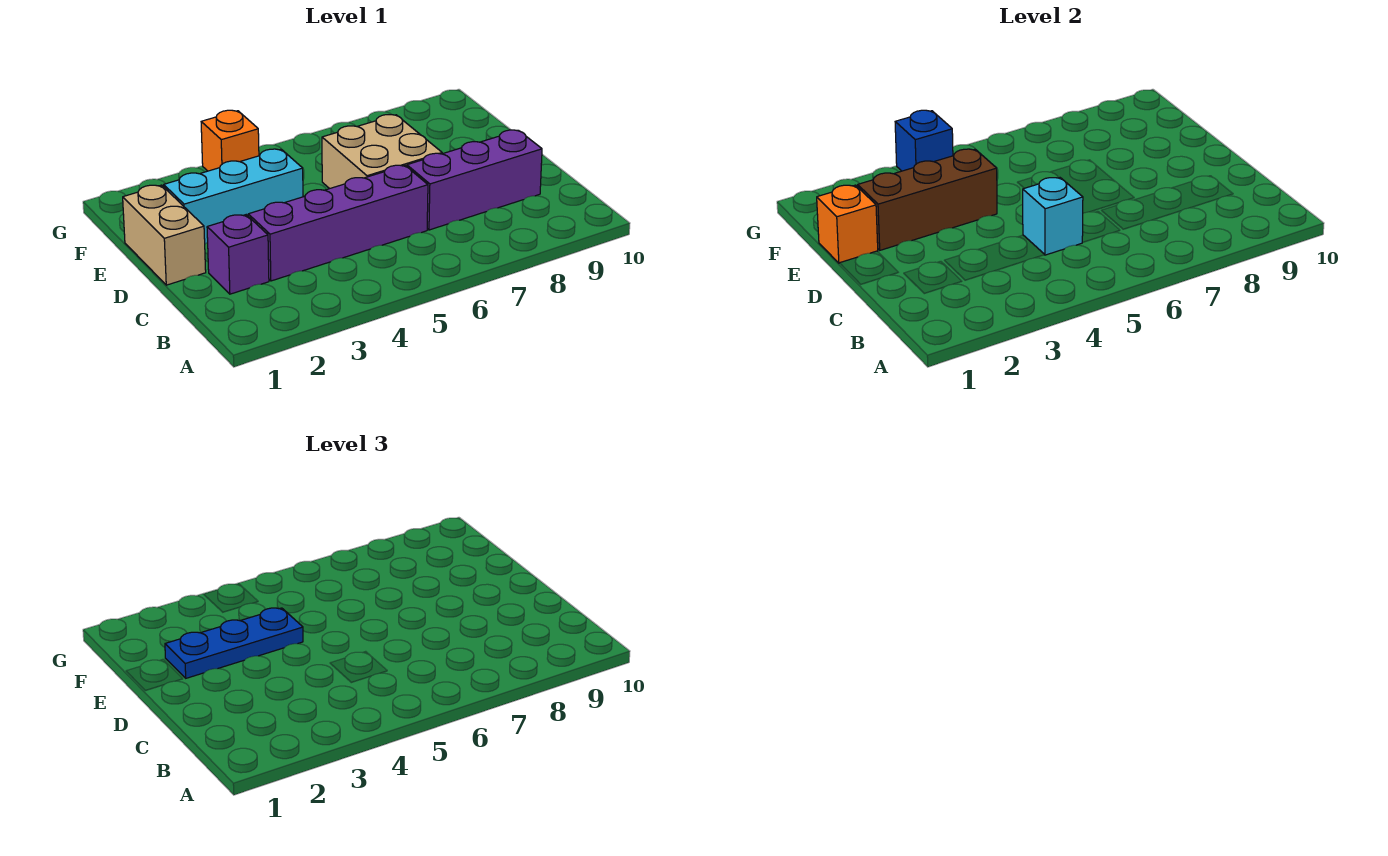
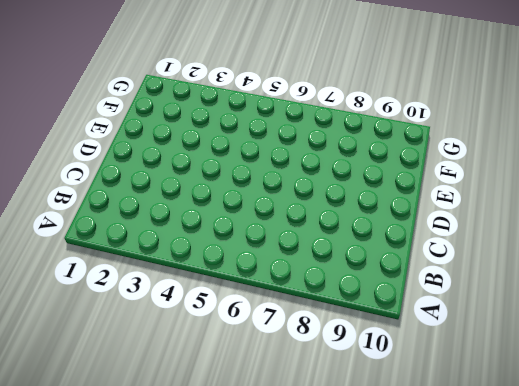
none -> purple 1x1 brick [207,215,269,294]
none -> purple 1x4 brick [248,165,428,281]
none -> purple 1x3 brick [407,130,542,230]

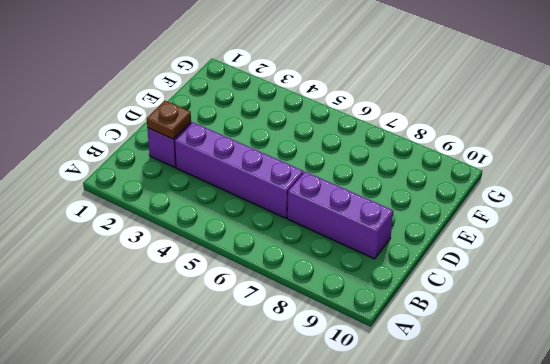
brown 1x1 plate [147,101,191,139] -> none
none -> tan 1x2 brick [123,185,206,285]
none -> tan 2x2 brick [322,115,442,189]
none -> cyan 1x3 brick [164,149,303,244]

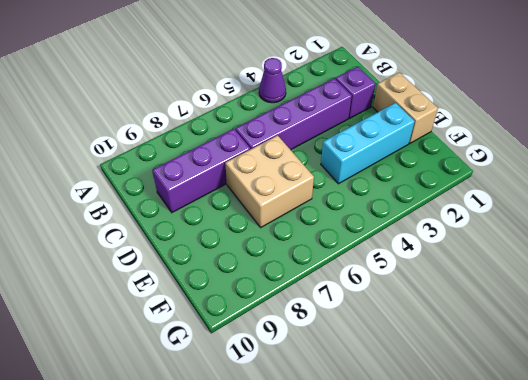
purple 1x1 cone [259,58,286,103] -> none
none -> orange 1x1 brick [201,110,259,171]
none -> cyan 1x1 brick [1023,178,1083,255]
none -> orange 1x1 brick [817,185,878,263]

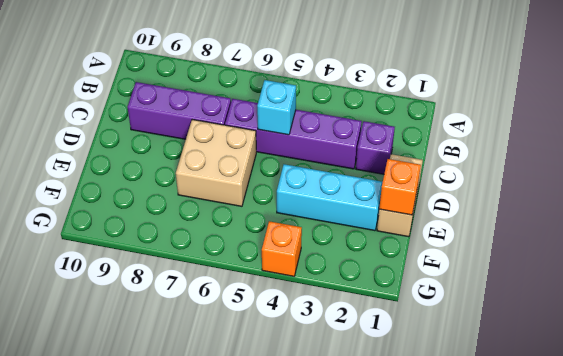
none -> brown 1x3 brick [858,149,997,250]
none -> blue 1x1 brick [895,110,953,171]
none -> blue 1x3 plate [165,608,303,678]

